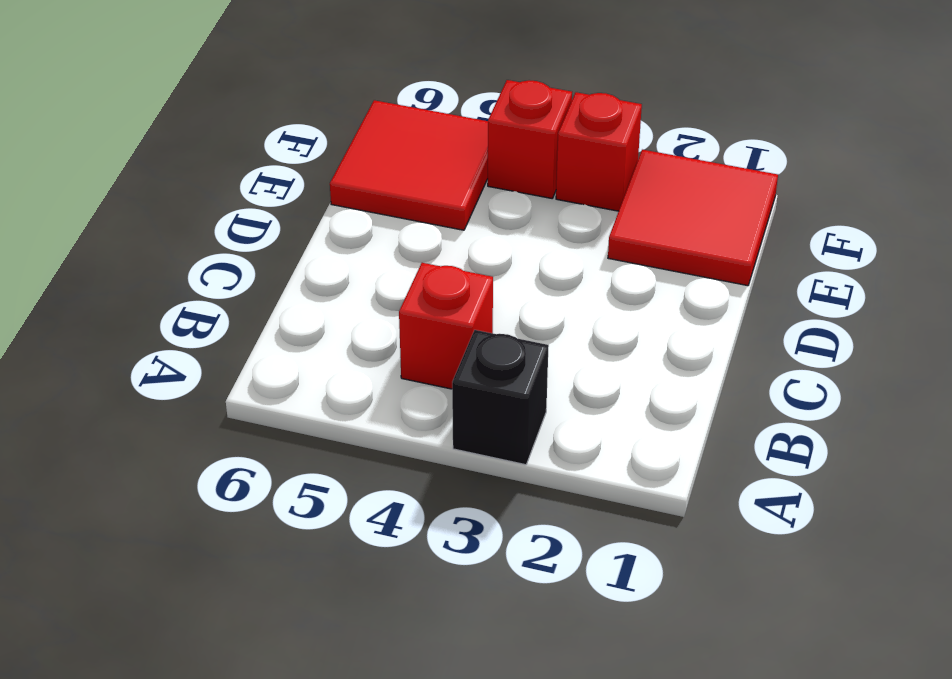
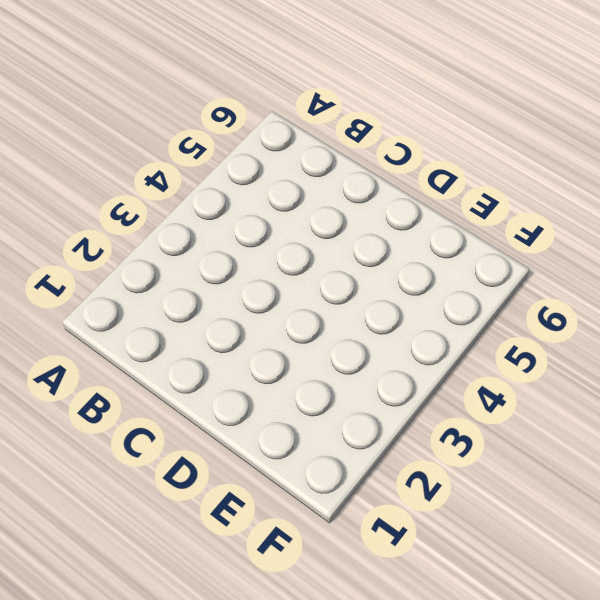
none -> black 1x1 brick [452,330,549,465]
none -> red 1x1 brick [399,263,493,389]

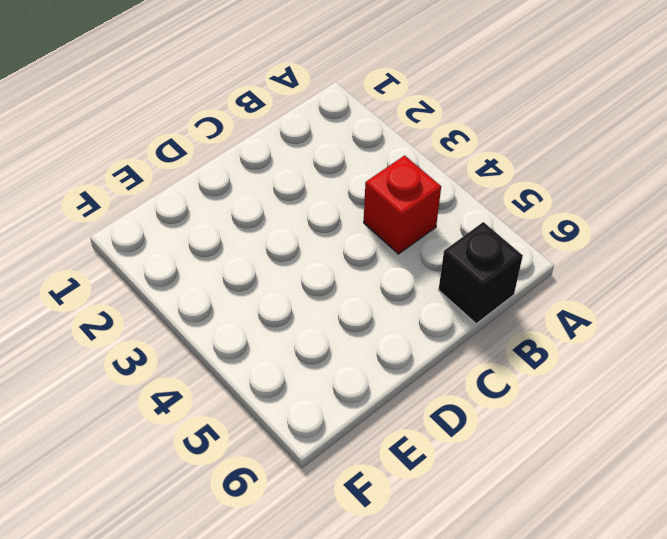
black 1x1 brick [439,222,523,324] -> black 1x1 brick moved to [452,330,549,465]
none -> red 2x2 tile [608,150,778,286]
none -> red 2x2 tile [330,100,488,230]

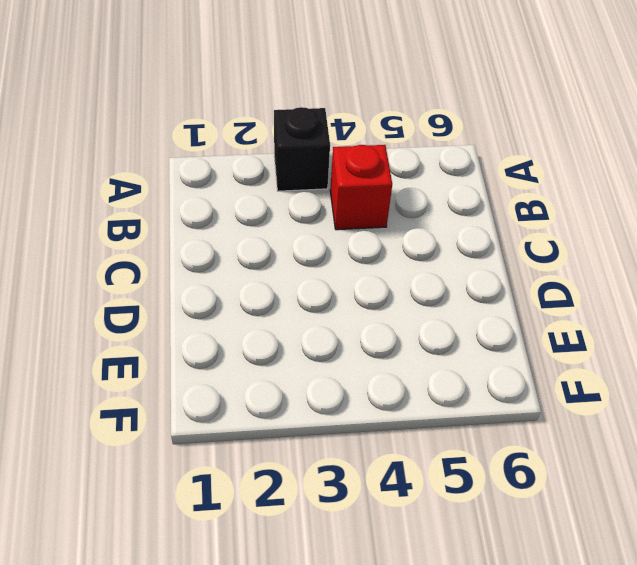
none -> red 2x2 tile [608,150,778,286]
none -> red 2x2 tile [330,100,488,230]

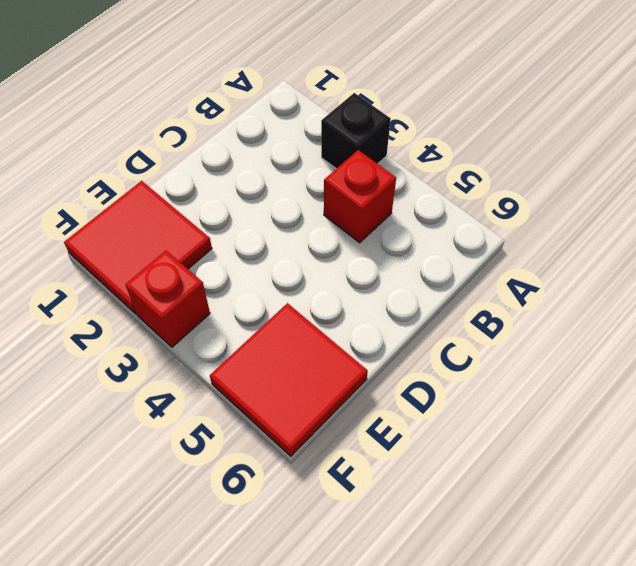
none -> red 1x1 brick [488,80,572,198]

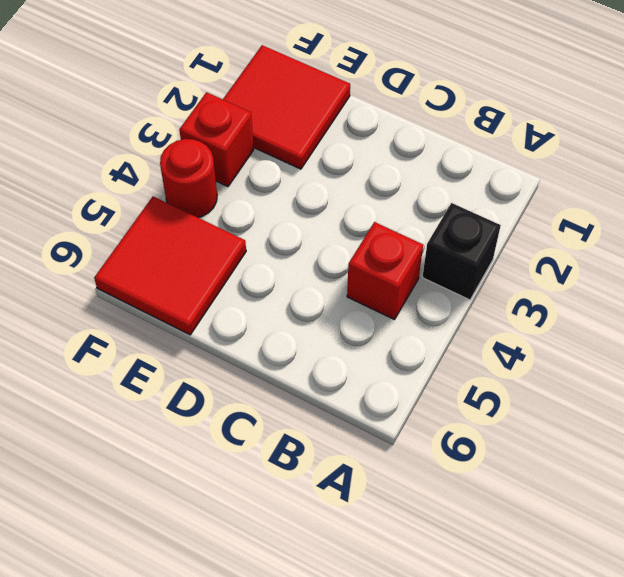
red 1x1 round brick [160,139,217,218] -> red 1x1 brick [488,80,572,198]

